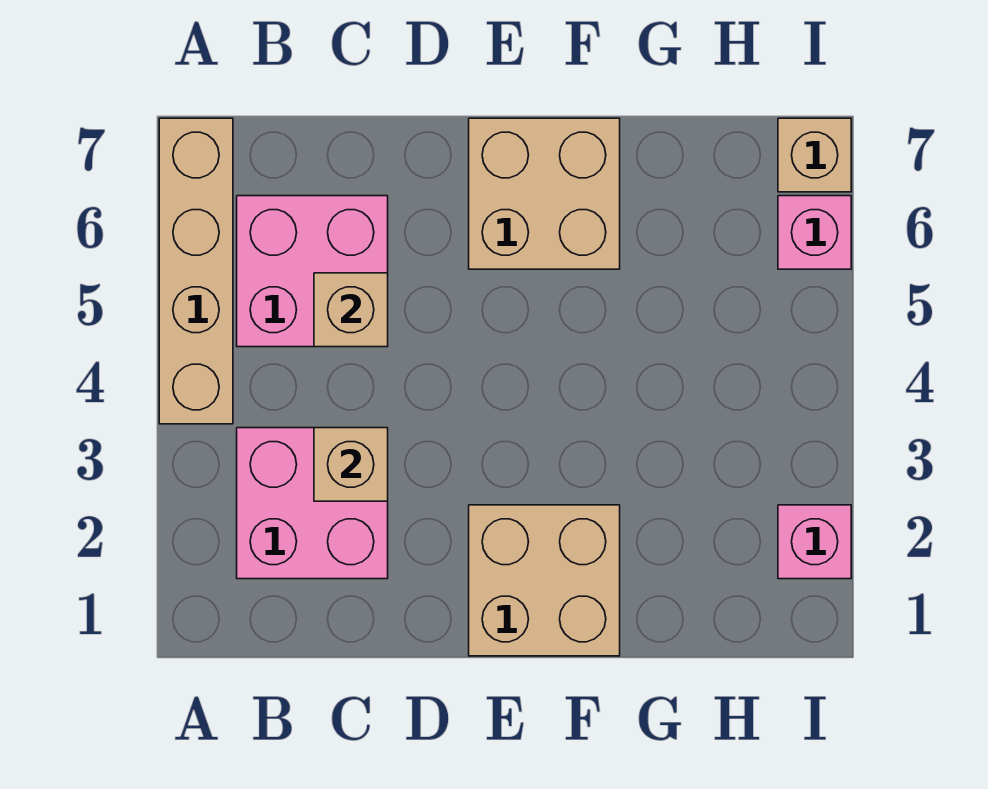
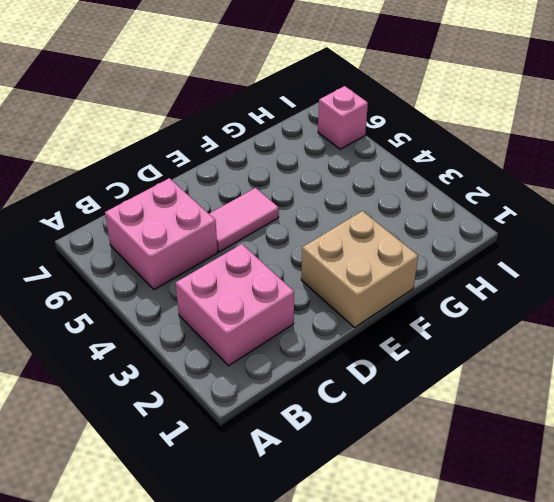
pink 1x2 tile [209,188,279,252] -> none
none -> tan 1x4 brick [159,118,233,424]
none -> tan 2x2 brick [469,118,620,269]

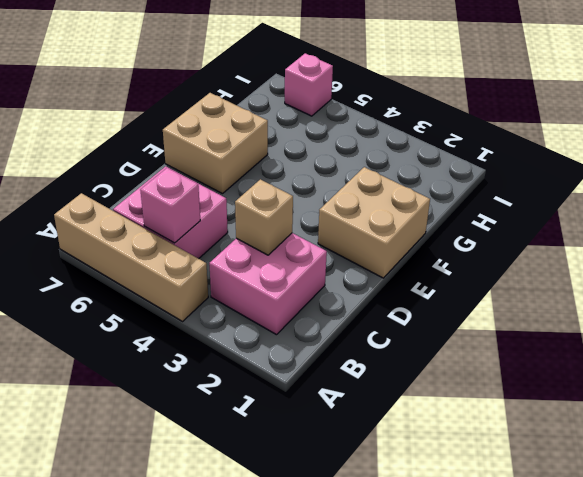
pink 1x1 brick [140,168,200,243] -> pink 1x1 brick moved to [778,505,851,579]
none -> tan 1x1 brick [778,118,851,192]
none -> tan 1x1 brick [314,273,388,347]

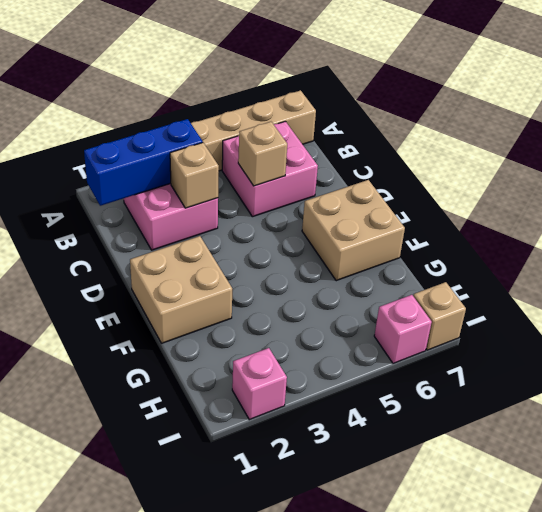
blue 1x3 brick [84,119,203,206] -> none

